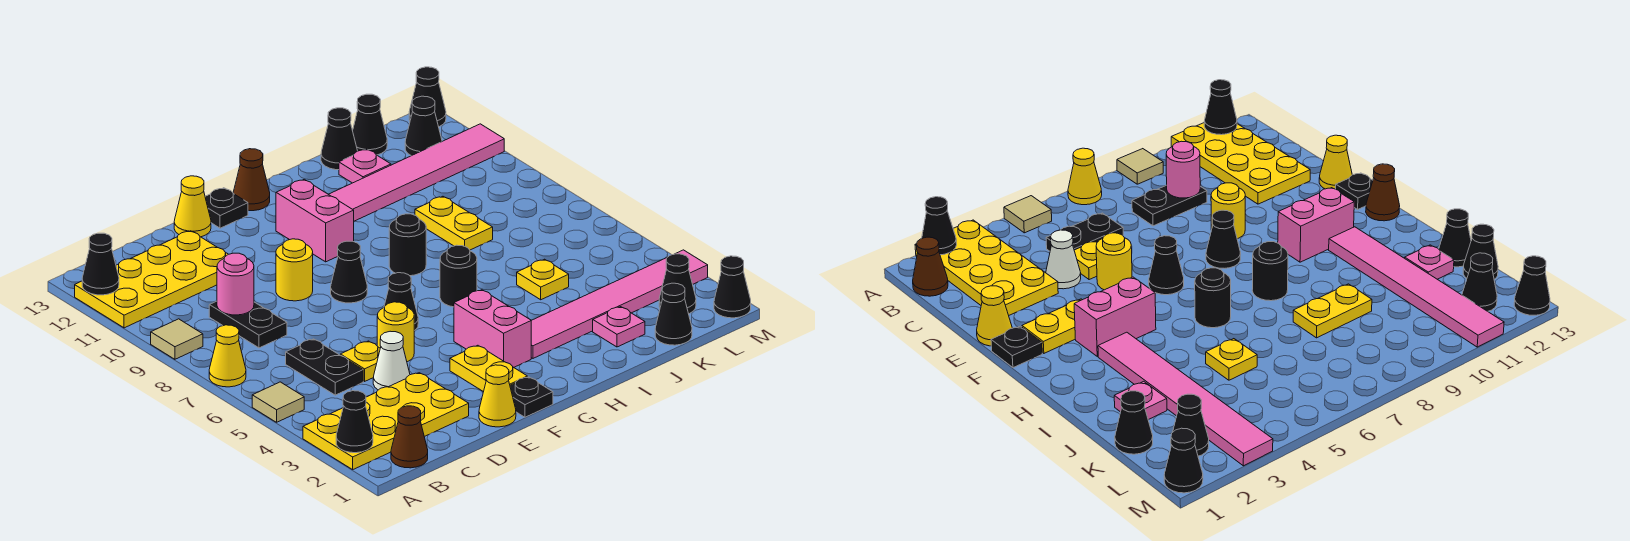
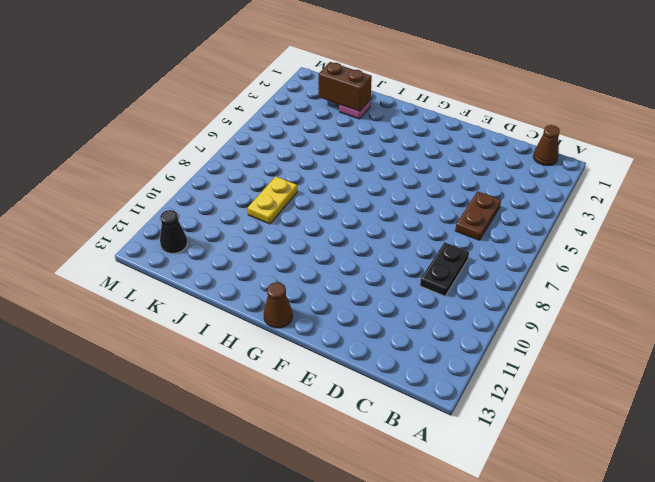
brown 1x2 plate [455,191,501,240] -> black 1x2 plate [286,339,363,395]
brown 1x2 brick [318,62,372,111] -> none
none -> yellow 2x4 plate [303,373,469,470]
none -> tan 1x1 tile [252,382,304,422]
none -> yellow 1x1 cone [209,325,246,387]
none -> tan 1x1 tile [151,319,203,359]

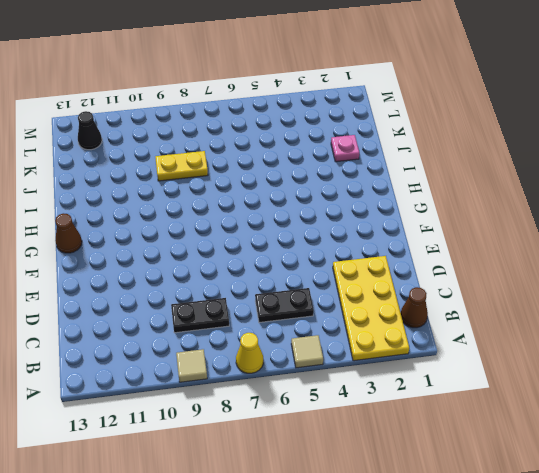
none -> yellow 2x4 plate [75,231,228,328]
none -> white 1x1 cone [373,331,410,390]
none -> yellow 1x1 plate [340,341,380,381]
none -> yellow 1x1 cone [479,365,516,427]

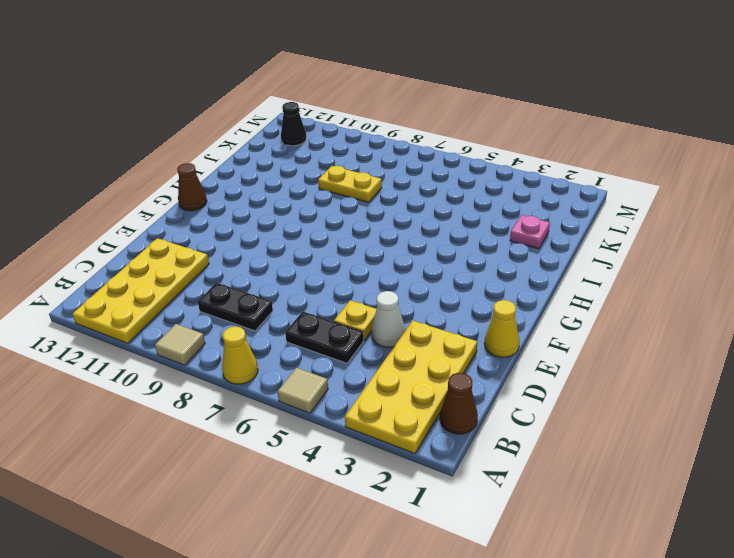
none -> yellow 1x1 round brick [377,302,414,362]
none -> yellow 1x1 round brick [276,239,313,301]
none -> yellow 1x1 cone [174,176,211,237]
none -> black 1x1 plate [510,377,553,417]

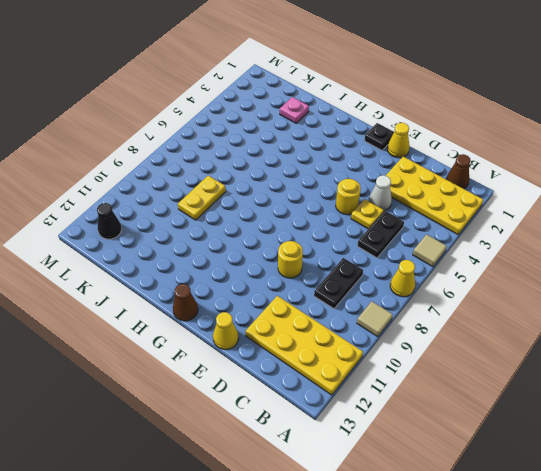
none -> yellow 1x2 plate [450,345,527,392]
none -> black 1x1 cone [384,273,418,331]
none -> black 1x1 cone [331,241,367,303]
none -> black 1x1 plate [205,188,248,228]

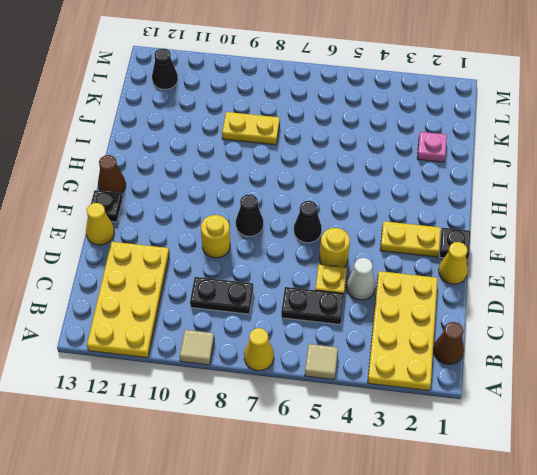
none -> pink 1x2 brick [454,290,531,367]
none -> pink 1x2 brick [276,180,354,262]
none -> pink 1x6 tile [531,250,708,358]
none -> black 1x1 round brick [440,245,477,307]

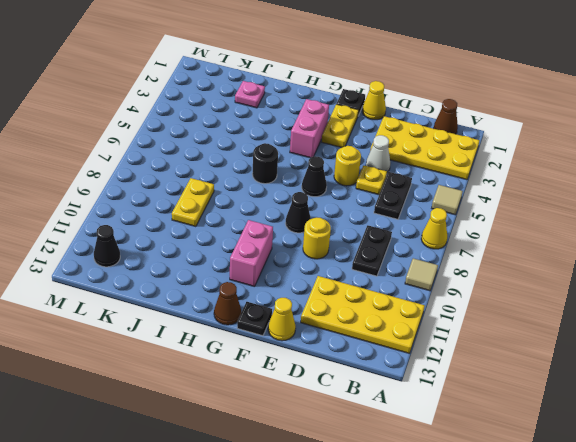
none -> pink 1x6 tile [531,250,708,358]
none -> black 1x1 round brick [389,214,426,276]
none -> pink 1x6 tile [329,124,504,221]
none -> yellow 1x1 plate [517,259,569,300]

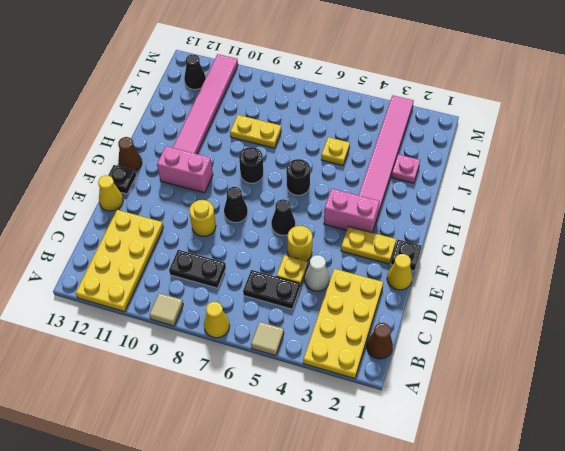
none -> pink 1x1 plate [339,149,391,183]
none -> black 1x1 cone [321,108,357,170]
none -> black 1x1 cone [655,283,692,345]
none -> black 1x1 cone [353,94,387,155]

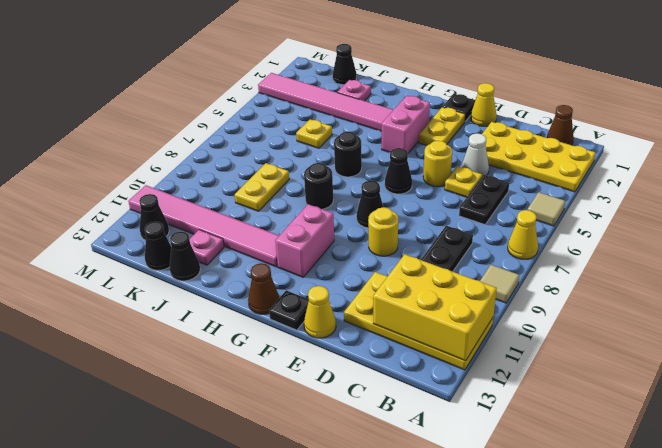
yellow 2x3 brick [373,254,497,361] -> black 1x1 cone [82,233,119,295]
none -> black 1x1 cone [659,254,696,314]
none -> black 1x1 cone [714,256,751,318]
none -> black 1x1 cone [409,67,446,127]
none -> black 1x1 cone [336,391,373,453]

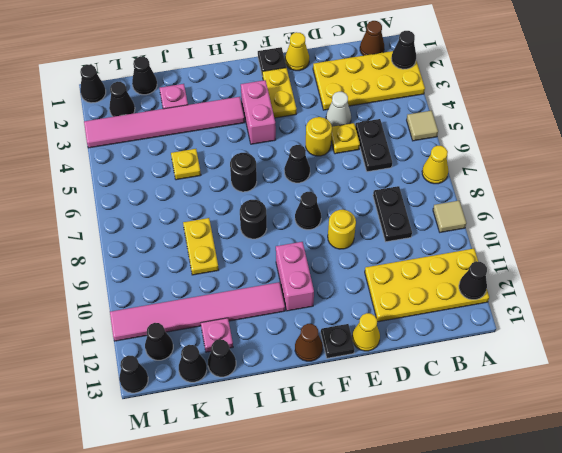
none -> pink 1x1 round brick [217,253,254,315]

